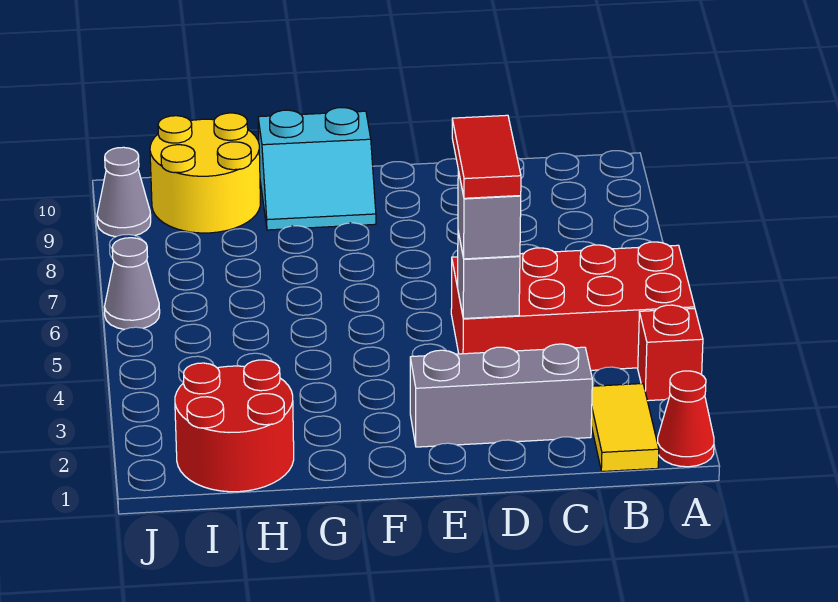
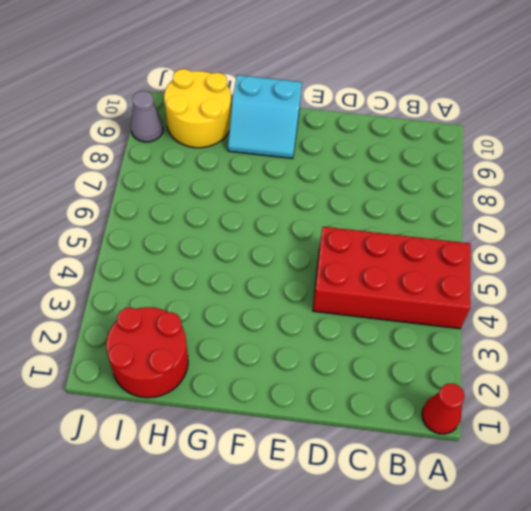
none -> red 1x1 brick [638,305,703,401]
none -> yellow 1x2 tile [591,384,659,472]
none -> grey 1x3 brick [410,344,592,447]

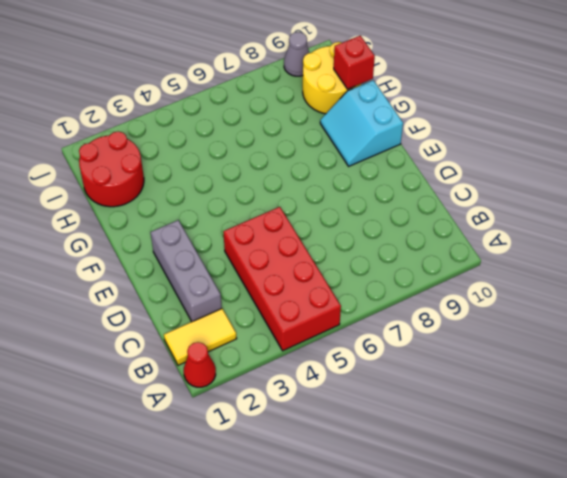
red 1x1 brick [334,36,375,89] -> red 1x1 brick moved to [638,305,703,401]
none -> grey 1x1 cone [104,238,160,330]
none -> grey 1x1 brick [458,232,520,319]
none -> grey 1x1 brick [458,171,521,259]

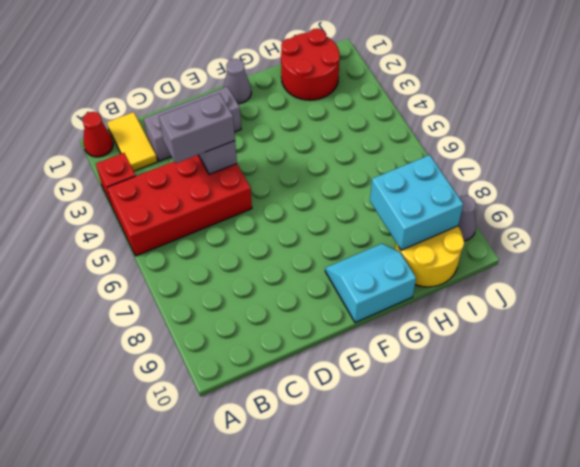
grey 1x2 brick [159,93,235,164] -> grey 1x1 brick [458,171,521,259]
grey 1x1 cone [223,59,251,104] -> grey 1x1 cone moved to [104,238,160,330]
cyan 2x2 brick [370,155,463,250] -> none
none -> red 1x2 tile [452,115,521,198]

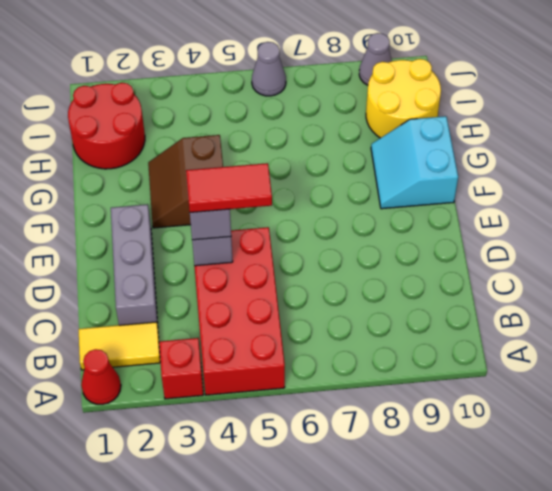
brown 2x2 slope [148,135,223,228] -> none

